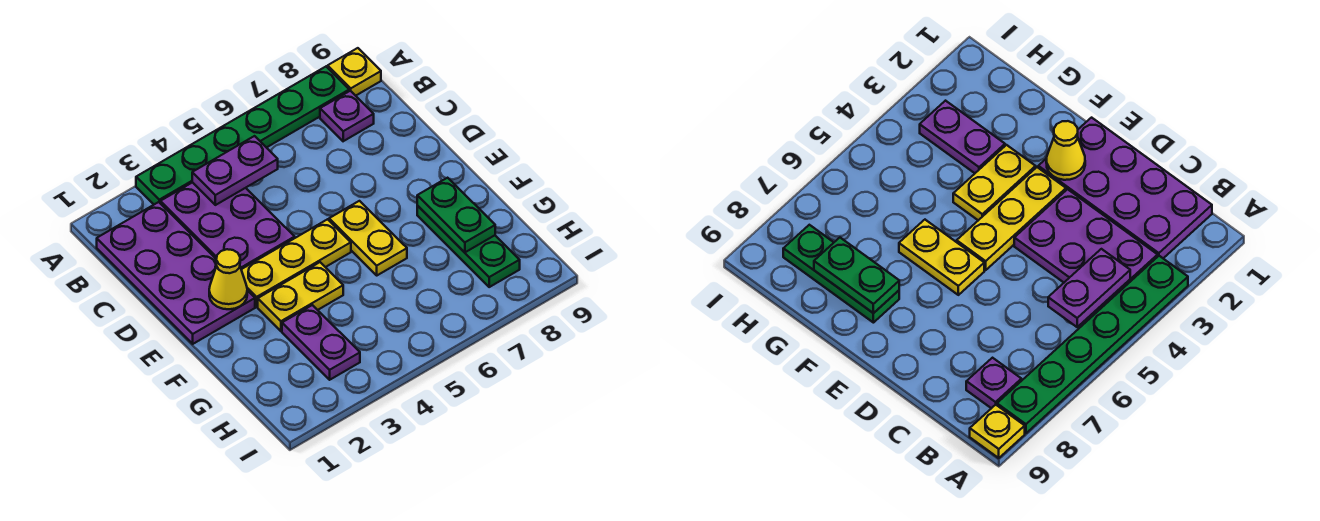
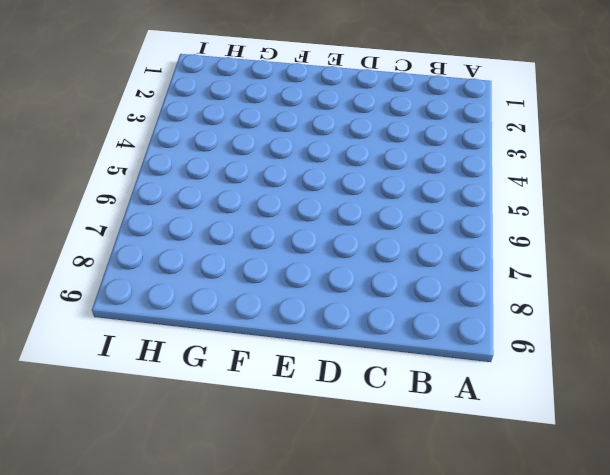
none -> green 1x6 plate [136,67,349,204]
none -> yellow 1x1 plate [328,48,381,96]
none -> purple 2x4 plate [97,202,255,344]

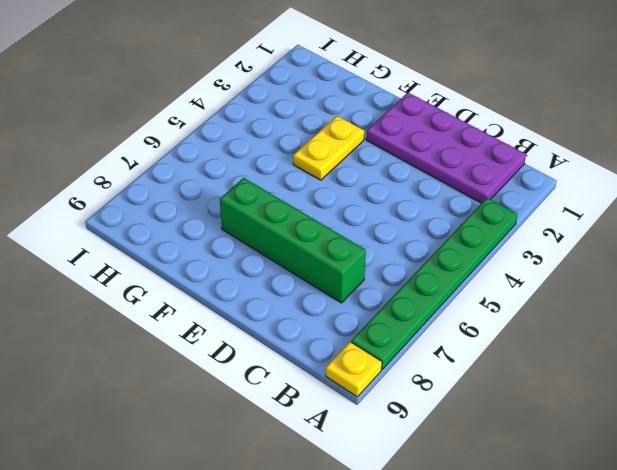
green 1x4 brick [220,178,366,303] -> none
none -> purple 2x3 plate [160,182,295,269]
none -> purple 1x1 plate [320,91,374,141]
none -> yellow 1x3 plate [241,219,351,307]

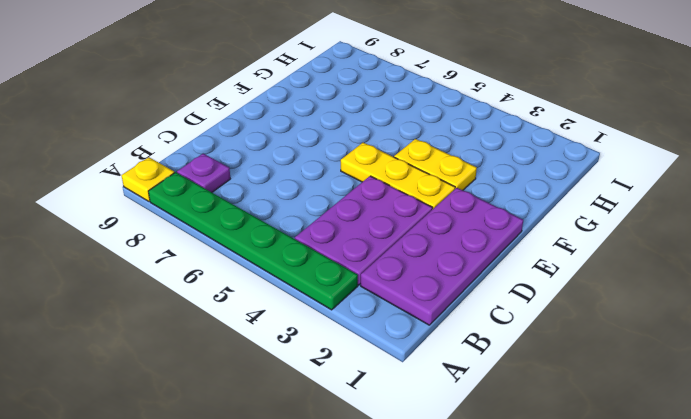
none -> yellow 1x2 plate [329,201,407,275]
none -> green 1x3 plate [417,206,520,287]
none -> purple 1x2 plate [282,305,360,380]

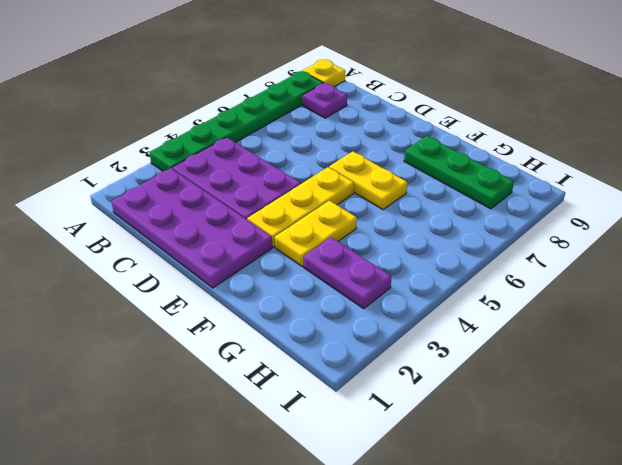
none -> purple 1x2 plate [192,136,278,205]
none -> yellow 1x1 cone [209,249,247,309]
none -> green 1x2 plate [417,178,495,252]

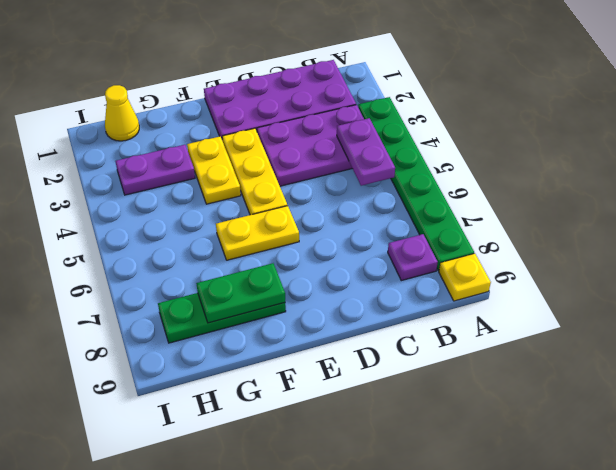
yellow 1x1 cone [105,85,139,141] -> yellow 1x1 cone moved to [209,249,247,309]

